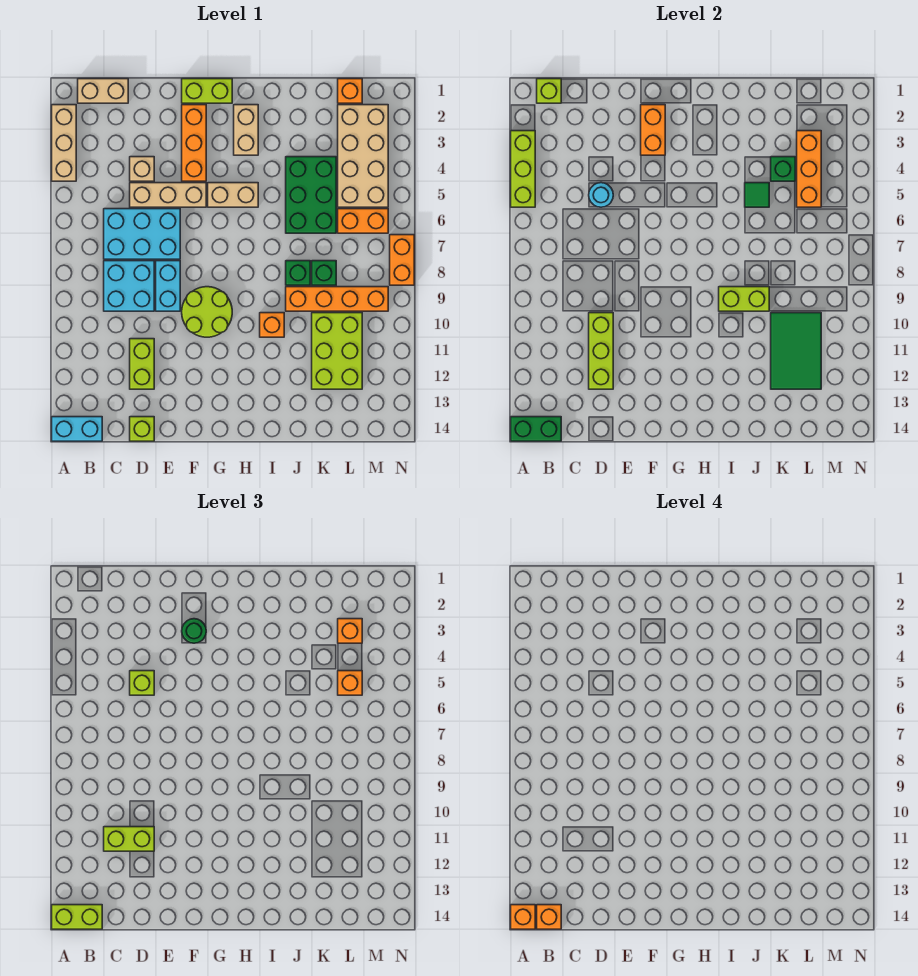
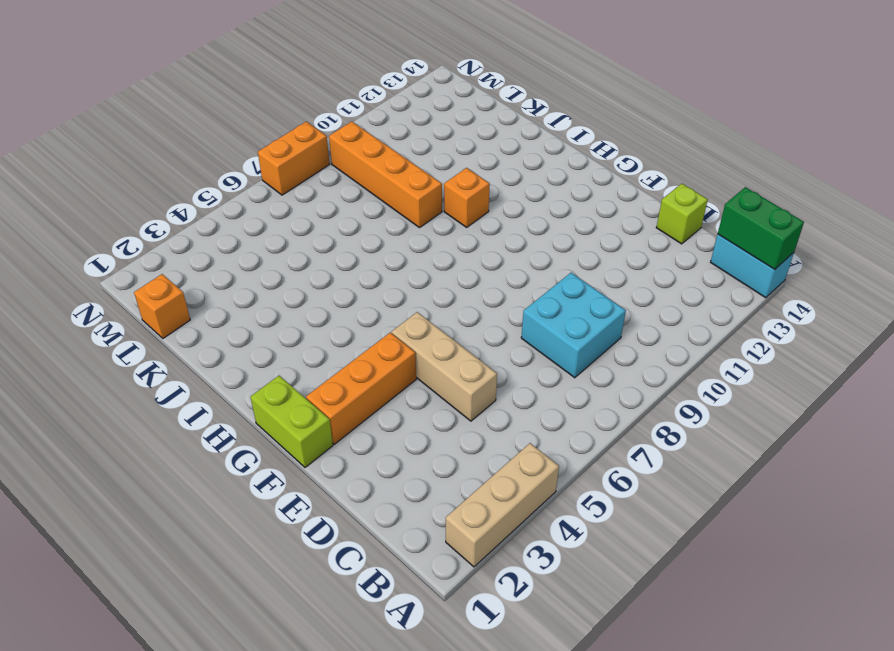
none -> tan 1x2 brick [78,79,128,103]
none -> cyan 2x3 brick [104,209,180,259]
none -> tan 1x1 brick [130,157,154,181]
none -> lime 1x2 brick [130,339,154,389]

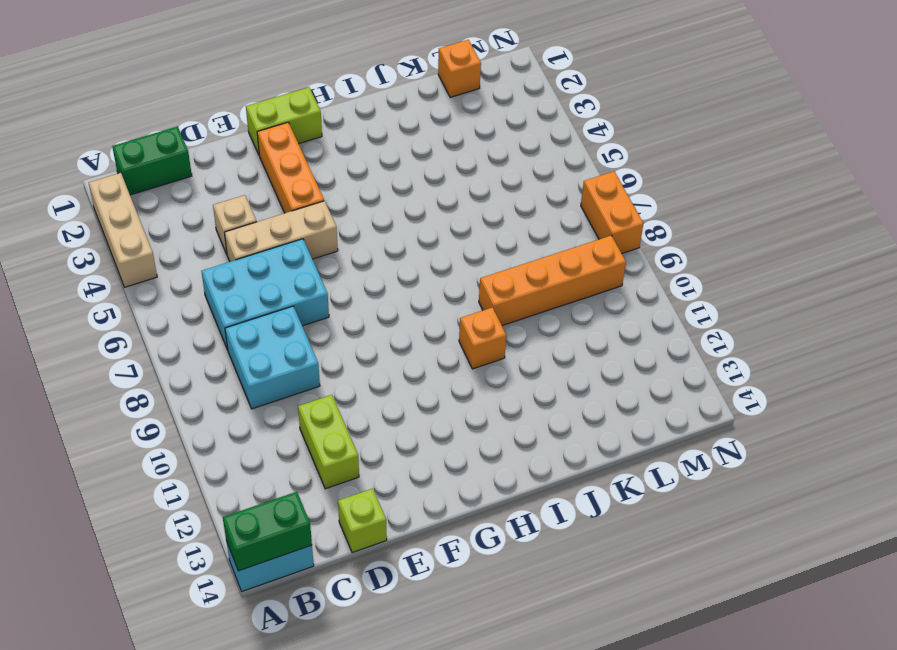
green 1x2 brick [112,126,192,195] -> tan 1x2 brick [78,79,128,103]
none -> cyan 1x2 brick [156,261,180,311]
none -> lime 2x2 round brick [182,287,232,337]
none -> tan 1x2 brick [208,183,258,207]
none -> tan 1x2 brick [234,105,258,155]

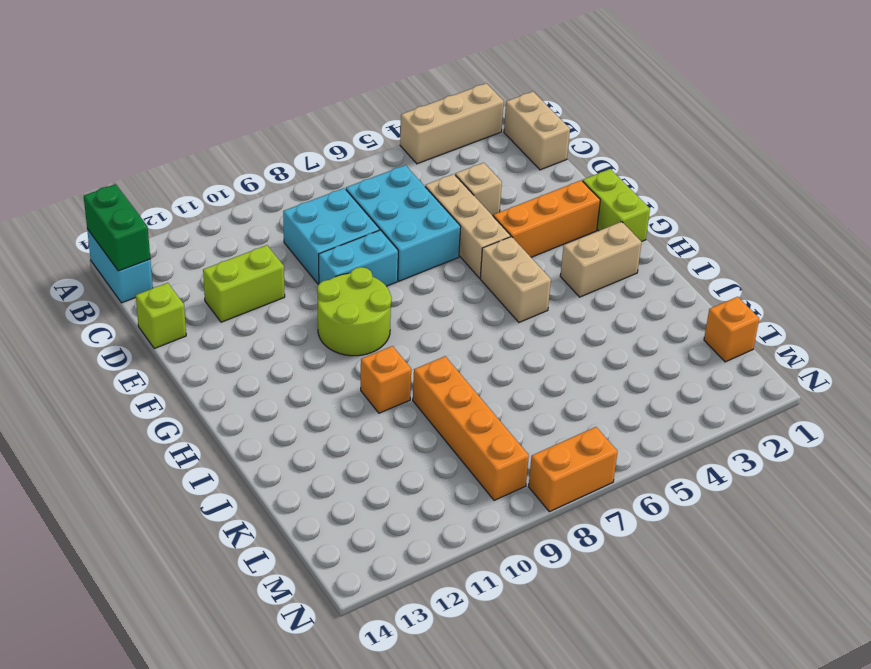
none -> green 2x3 brick [286,157,336,233]
none -> green 1x1 brick [286,261,310,285]
none -> green 1x1 brick [312,261,336,285]
none -> lime 2x3 brick [312,313,362,389]

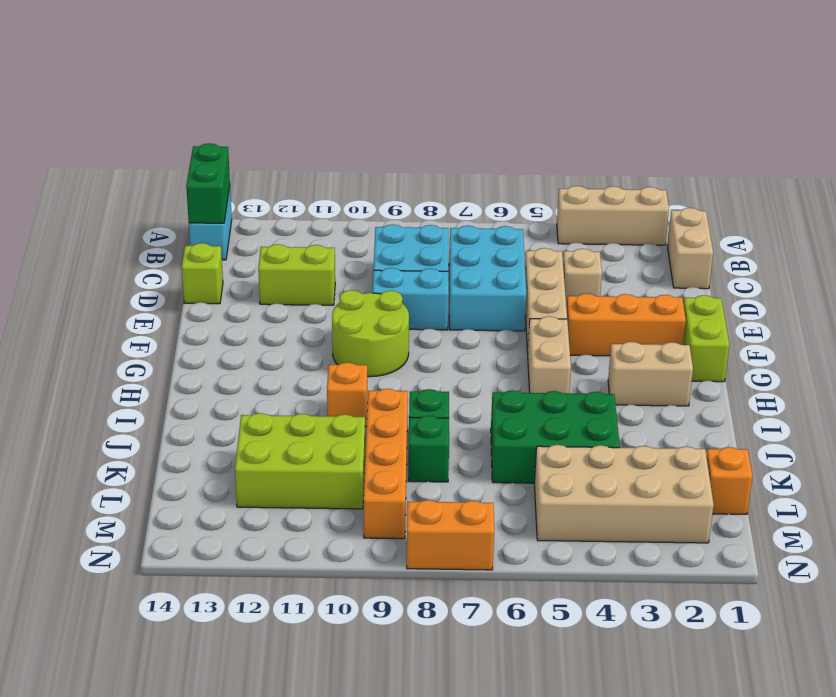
none -> orange 1x2 brick [338,209,388,233]
none -> lime 1x3 brick [511,131,535,207]
none -> lime 1x1 brick [537,79,561,103]
none -> cyan 1x1 round brick [589,183,613,207]

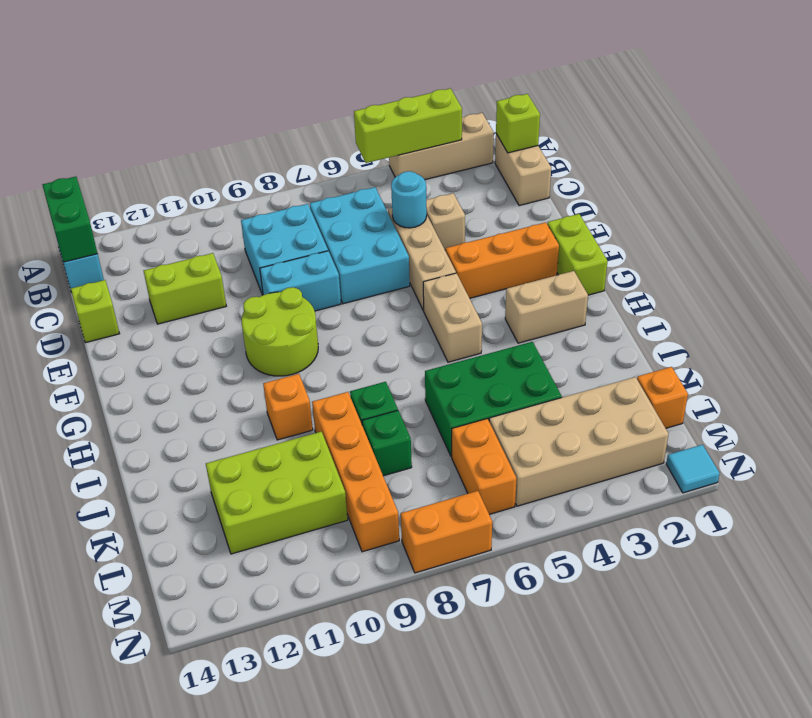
cyan 1x1 tile [666,445,720,493] -> none
none -> lime 1x3 brick [589,313,613,389]
none -> orange 1x2 brick [641,105,665,155]
none -> lime 1x2 brick [719,287,769,311]
none -> green 1x1 tile [745,183,769,207]

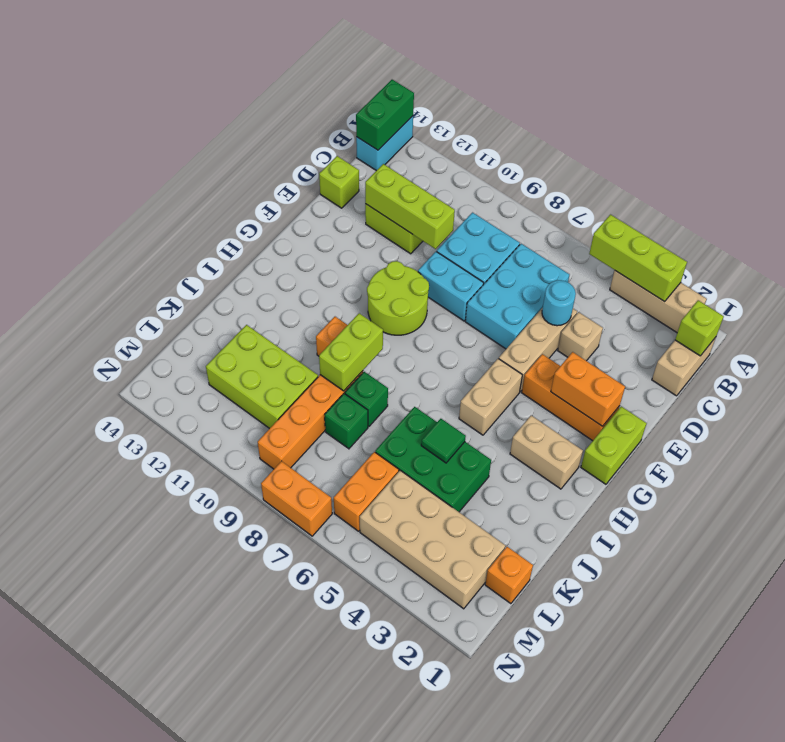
none -> green 1x1 brick [771,157,795,181]
none -> green 2x3 tile [771,313,821,389]
none -> orange 1x3 brick [797,131,821,207]
none -> lime 1x2 brick [52,905,102,929]

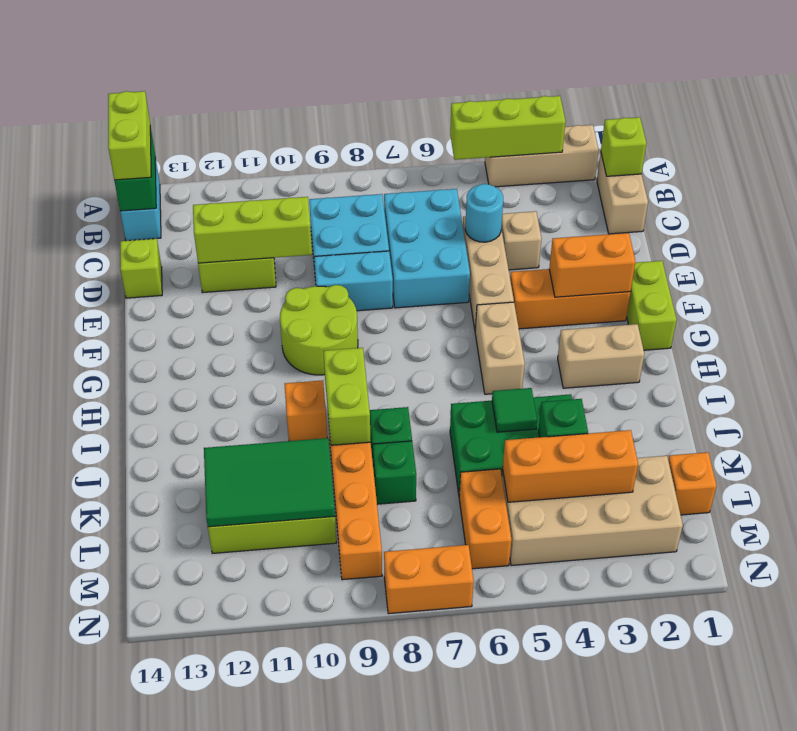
none -> lime 1x2 brick [104,827,154,851]
none -> lime 1x1 brick [130,671,154,695]
none -> green 1x1 round brick [182,619,206,643]
none -> orange 1x1 brick [338,619,362,643]

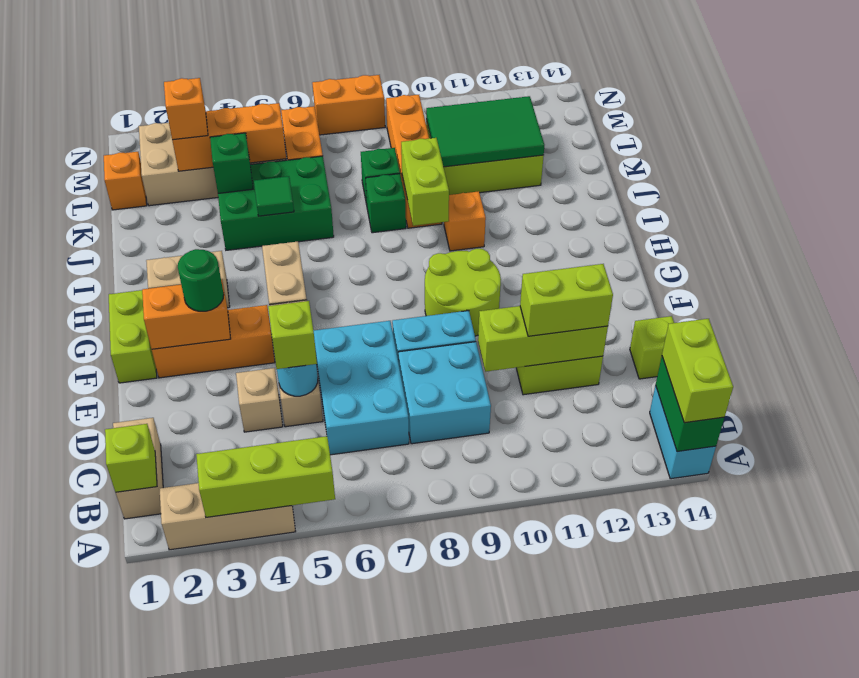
lime 1x2 brick [520,264,613,336] -> lime 1x2 brick turned to [104,827,154,851]
none -> orange 1x1 brick [338,671,362,695]
none -> orange 1x1 brick [511,905,535,929]
none -> orange 1x1 brick [537,905,561,929]

